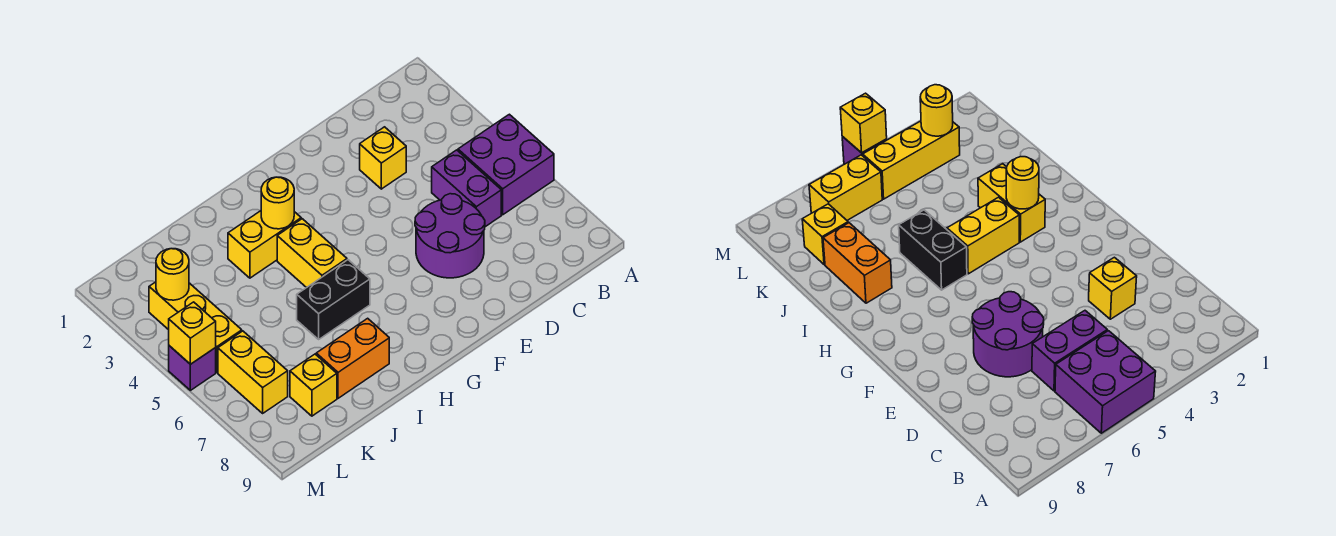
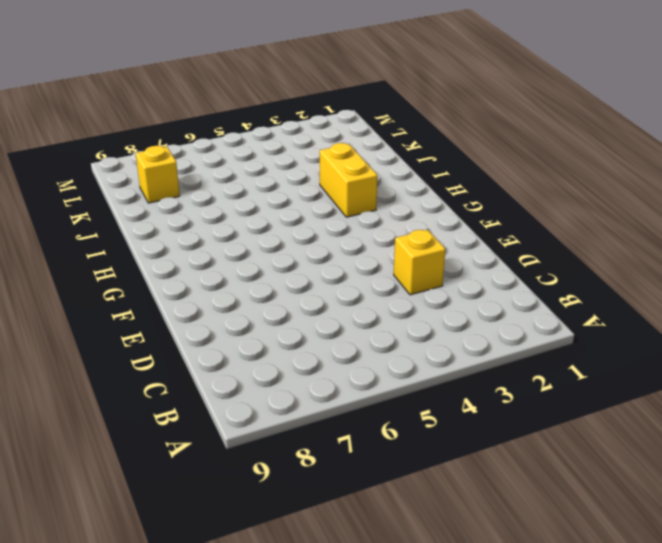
none -> purple 2x2 brick [458,114,554,215]
none -> purple 1x2 brick [432,150,501,227]
none -> purple 2x2 round brick [415,194,485,278]

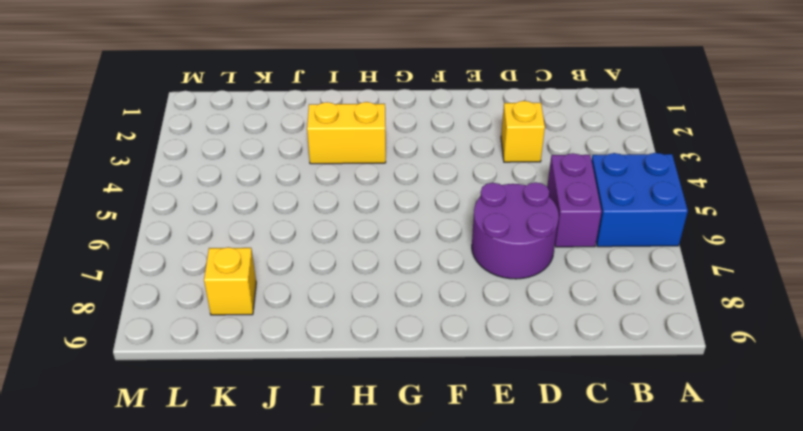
blue 2x2 brick [592,153,688,247] -> purple 2x2 brick [458,114,554,215]
none -> yellow 1x2 brick [277,219,347,288]
none -> black 1x2 brick [297,260,370,339]
none -> orange 1x2 brick [316,318,389,398]

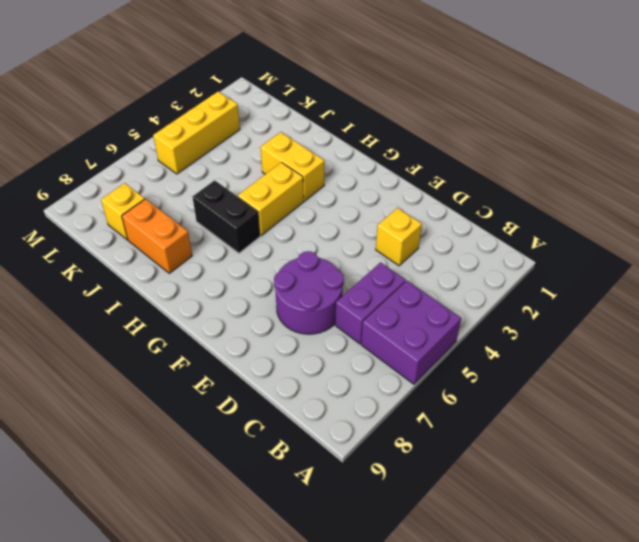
none -> yellow 1x2 brick [218,331,288,413]
none -> purple 1x1 brick [169,346,216,390]
none -> yellow 1x1 round brick [261,177,294,229]

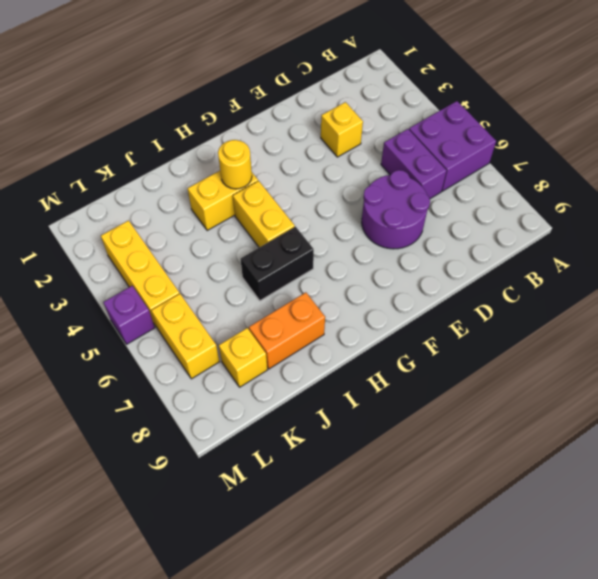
none -> yellow 1x1 round brick [156,249,189,300]
none -> yellow 1x1 brick [169,302,216,364]

